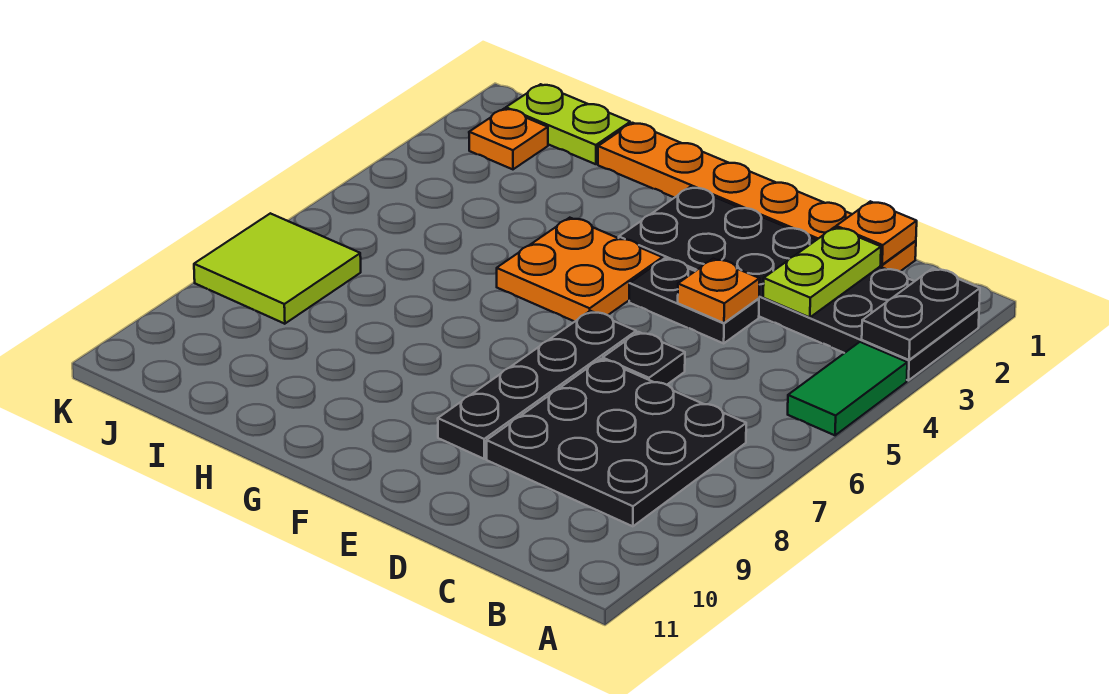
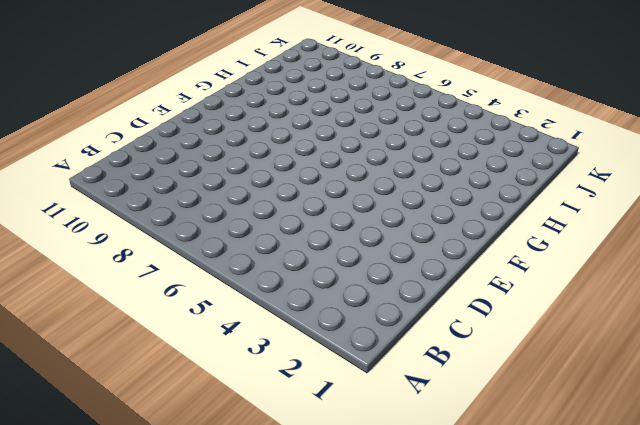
none -> black 2x6 plate [619,187,979,380]
none -> green 1x2 tile [788,342,907,435]
none -> black 3x3 plate [487,359,746,526]

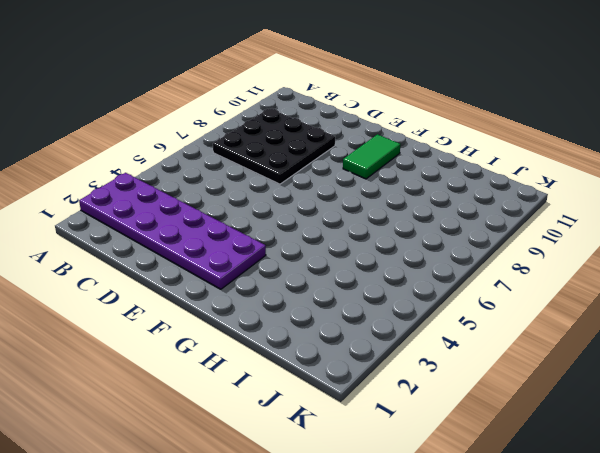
purple 2x6 plate [79,173,266,289] -> black 2x6 plate [619,187,979,380]
green 1x2 tile [343,134,400,179] -> green 1x2 tile moved to [788,342,907,435]
none -> orange 1x6 plate [598,123,916,271]
none -> black 1x2 plate [629,258,759,343]
none -> black 1x1 plate [603,332,685,385]

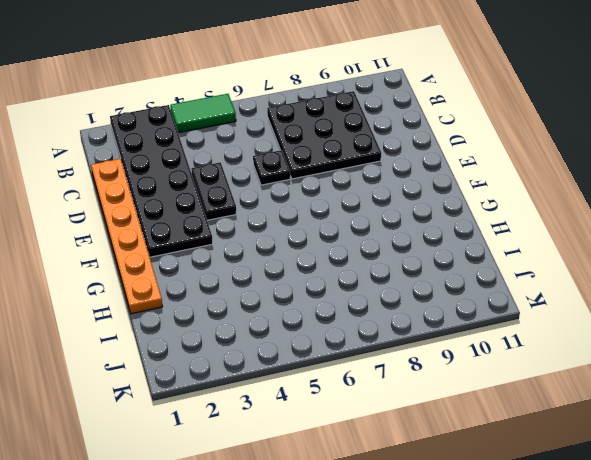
none -> black 1x4 plate [438,311,636,459]
none -> orange 2x2 plate [497,218,662,322]
none -> lime 1x2 plate [506,84,630,164]

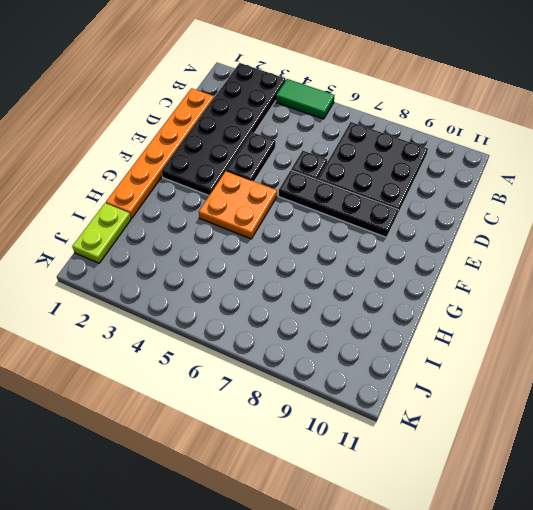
none -> orange 1x1 plate [469,109,548,169]
none -> lime 2x2 tile [194,213,361,324]
none -> black 1x2 plate [862,268,980,360]

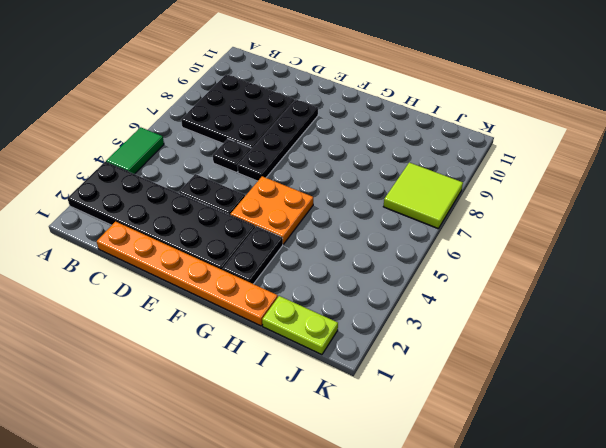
black 1x2 plate [223,227,283,284] -> black 1x2 plate moved to [862,268,980,360]
none -> orange 1x1 plate [469,109,548,169]
none -> orange 1x1 plate [836,201,917,265]
none -> lime 1x2 plate [763,227,881,318]

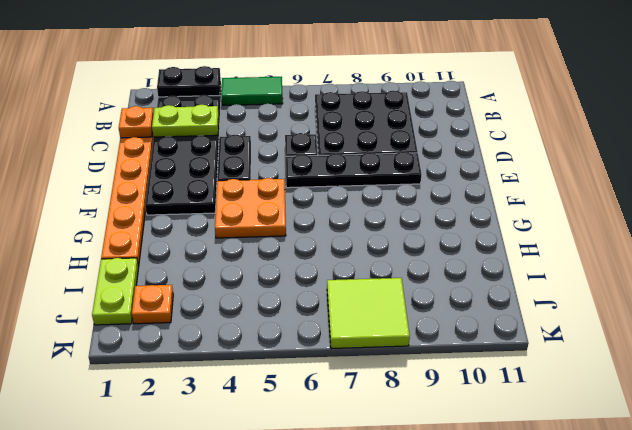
none -> orange 1x1 plate [678,259,760,323]

